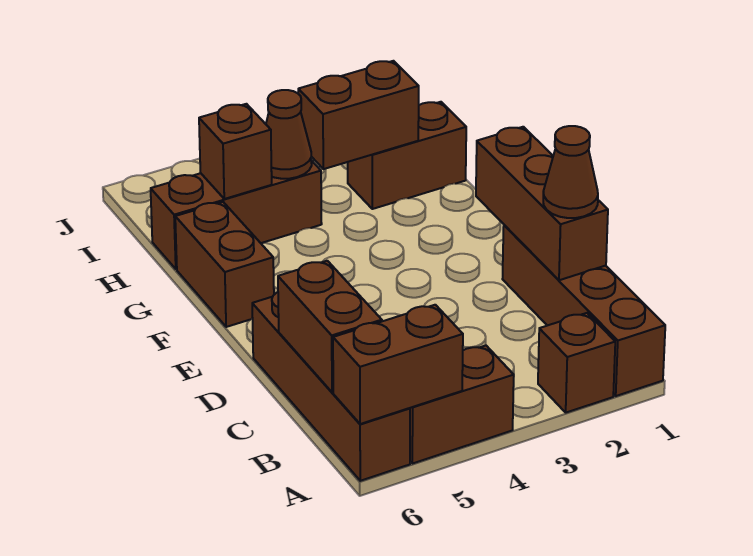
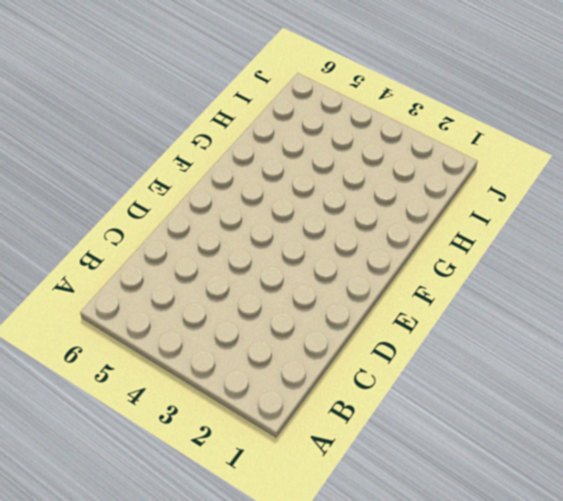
none -> brown 1x4 brick [503,225,665,396]
none -> brown 1x1 brick [538,313,615,413]
none -> brown 1x2 brick [410,346,514,464]

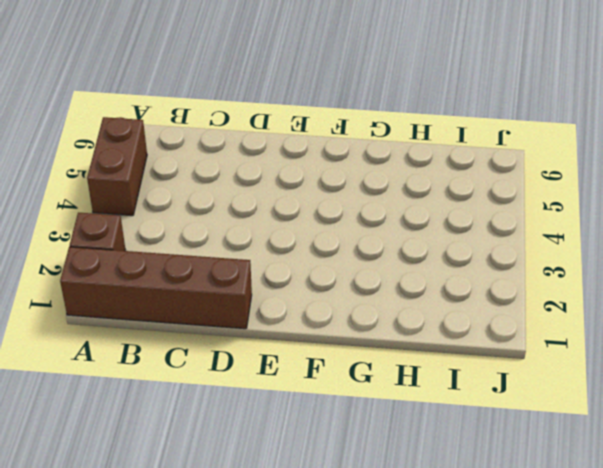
none -> brown 1x4 brick [252,292,410,481]
none -> brown 1x2 brick [175,202,274,327]
none -> brown 1x2 brick [348,102,466,209]

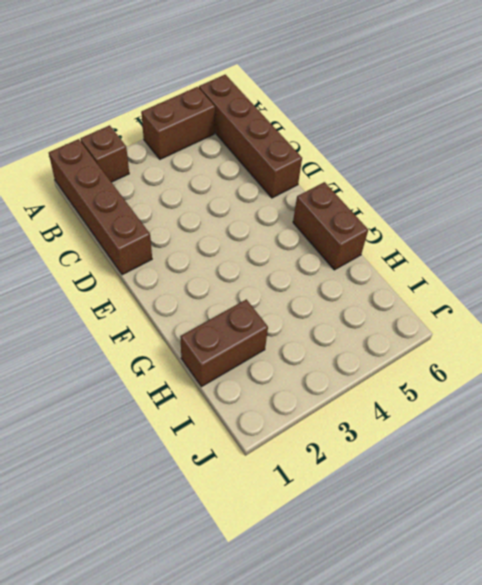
none -> brown 1x3 brick [151,160,322,269]
none -> brown 1x2 brick [333,305,463,424]
none -> brown 1x2 brick [278,261,382,392]

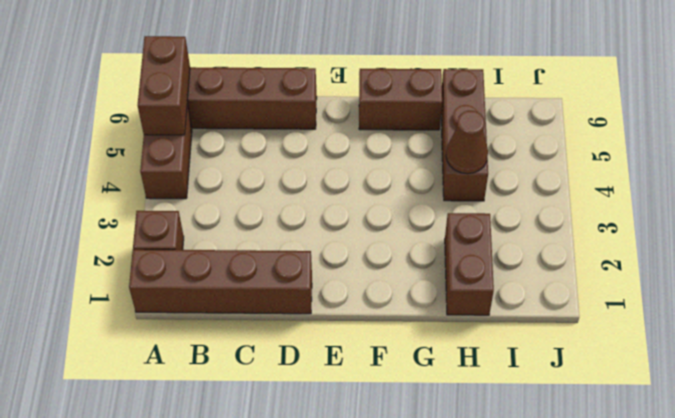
none -> brown 1x2 brick [278,261,382,392]
none -> brown 1x3 brick [476,127,608,280]
none -> brown 1x2 brick [298,61,419,169]

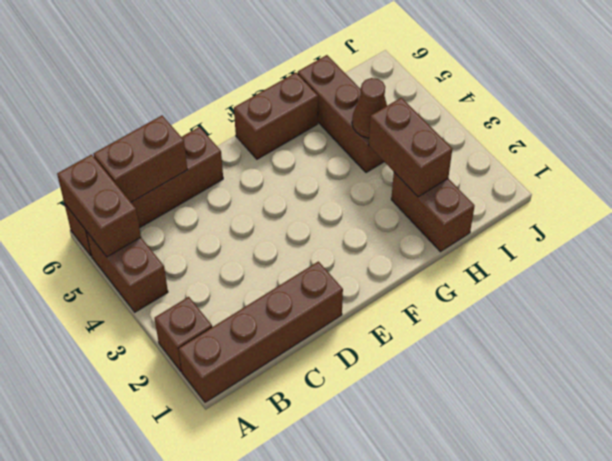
none -> brown 1x3 brick [476,127,608,280]
none -> brown 1x1 brick [199,104,272,199]
none -> brown 1x1 cone [543,126,598,218]

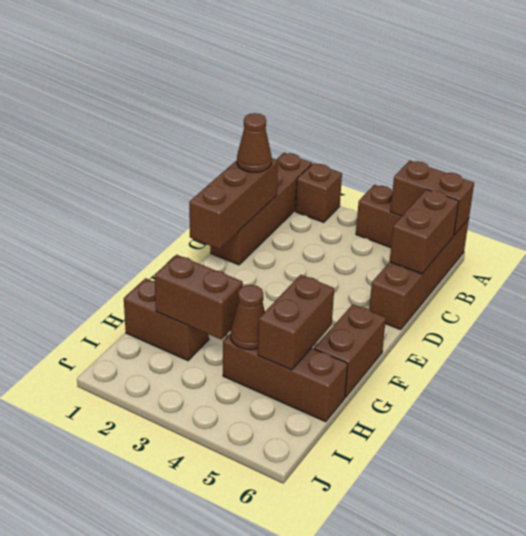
brown 1x2 brick [258,275,334,370] -> brown 1x1 brick [199,104,272,199]

